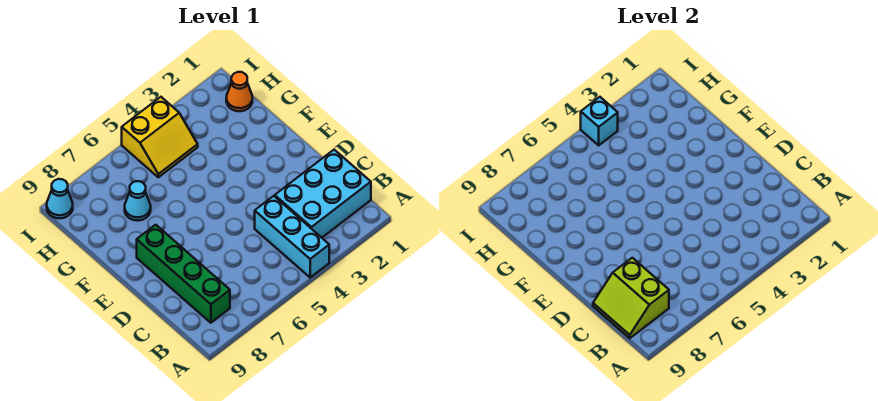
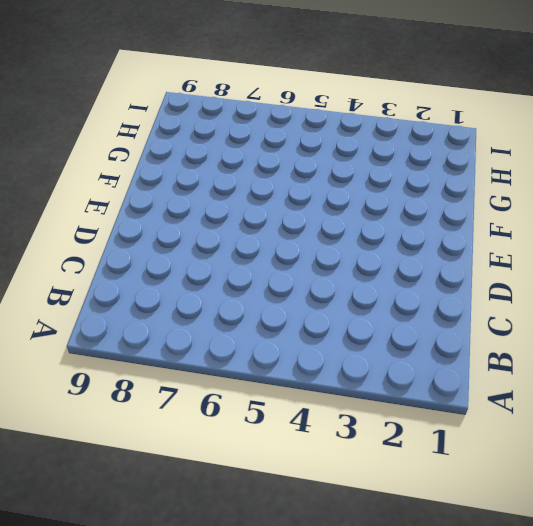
none -> cyan 1x3 brick [255,196,329,277]
none -> cyan 2x3 brick [275,150,371,238]

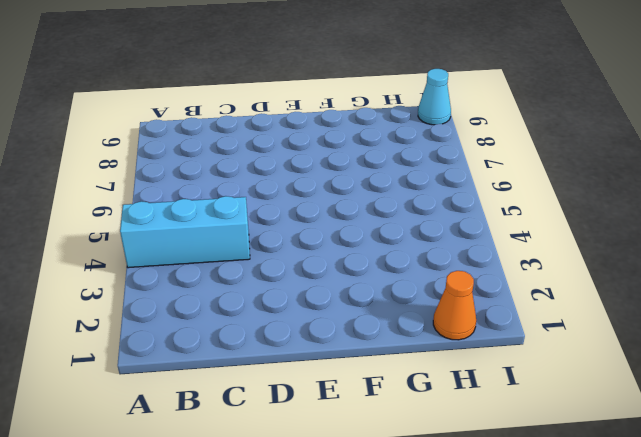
none -> cyan 2x3 brick [275,150,371,238]
none -> green 1x4 brick [137,225,230,323]

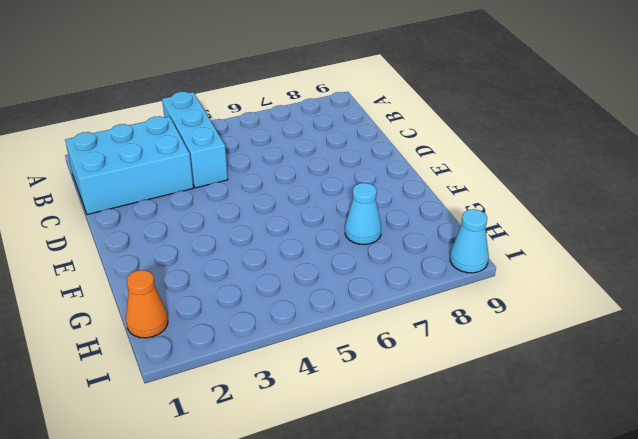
none -> green 1x4 brick [137,225,230,323]
none -> yellow 2x2 slope [122,97,198,177]

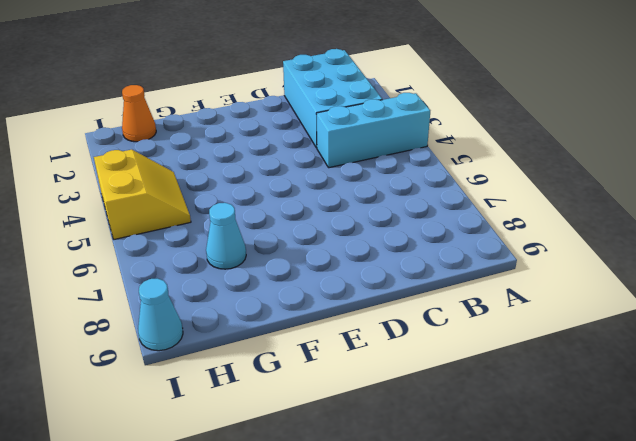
none -> green 1x4 brick [137,225,230,323]
none -> lime 2x2 slope [593,258,669,338]

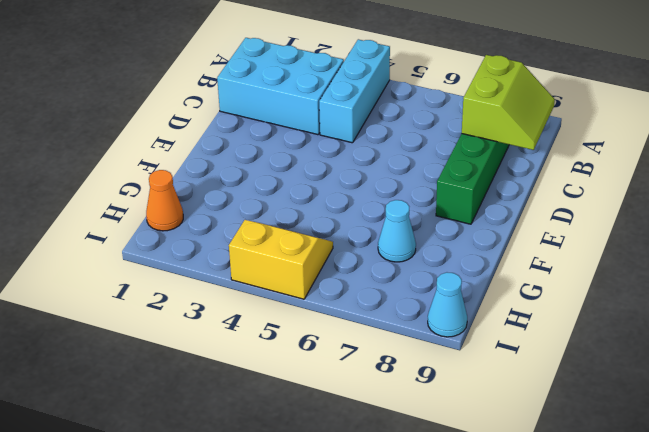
none -> cyan 1x1 brick [581,97,618,145]

